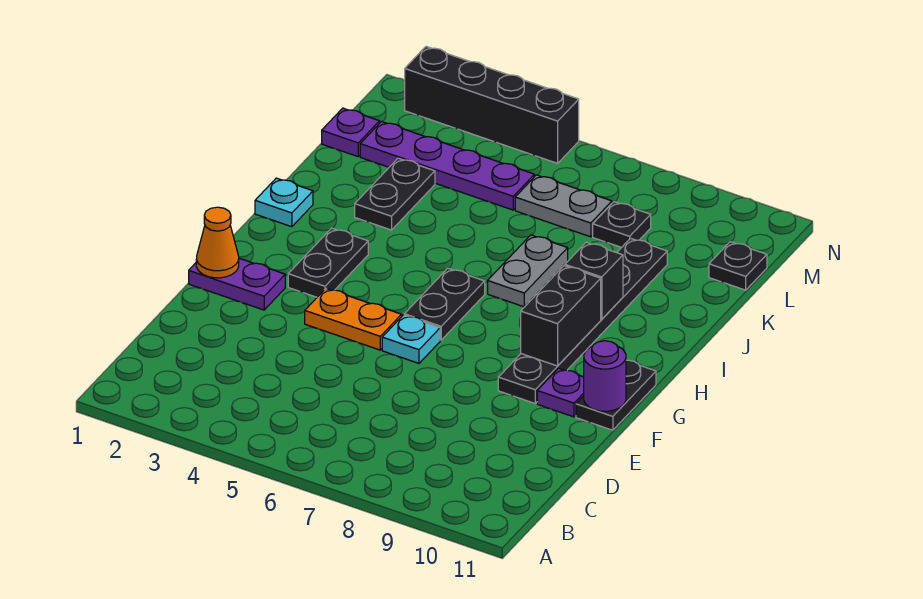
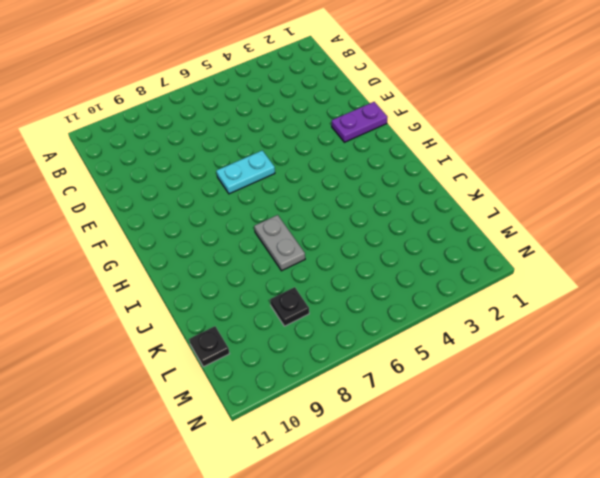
cyan 1x2 plate [217,150,275,194] -> cyan 1x1 plate [382,315,440,363]
none -> orange 1x2 plate [305,288,402,350]
none -> black 1x6 plate [498,238,667,403]
none -> purple 1x1 plate [537,368,584,417]

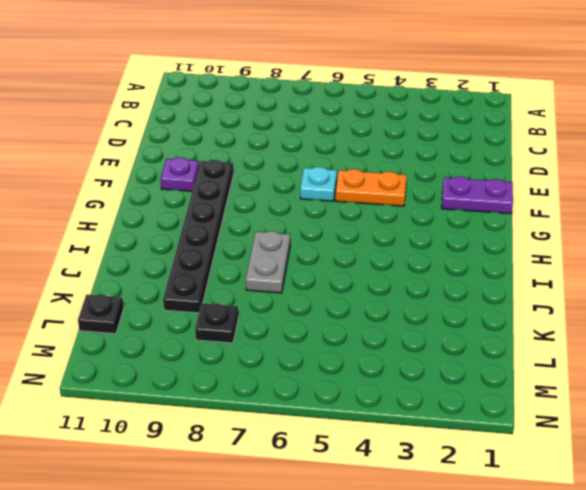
none -> black 1x2 plate [576,360,656,430]
none -> black 1x2 plate [288,228,368,297]
none -> black 1x2 plate [404,268,485,340]

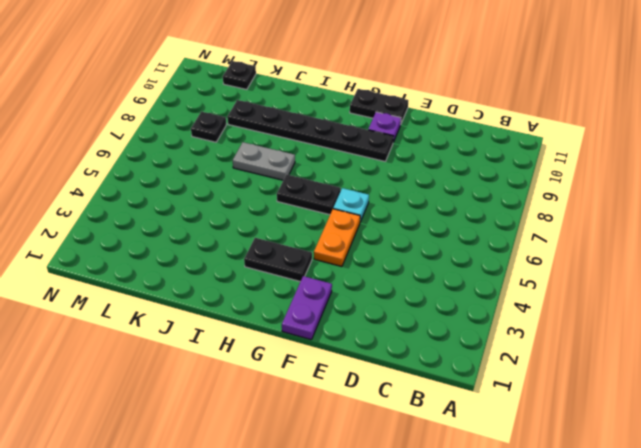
none -> cyan 1x1 plate [255,178,313,227]
none -> black 1x2 plate [355,158,435,230]
none -> purple 1x1 plate [322,108,380,157]

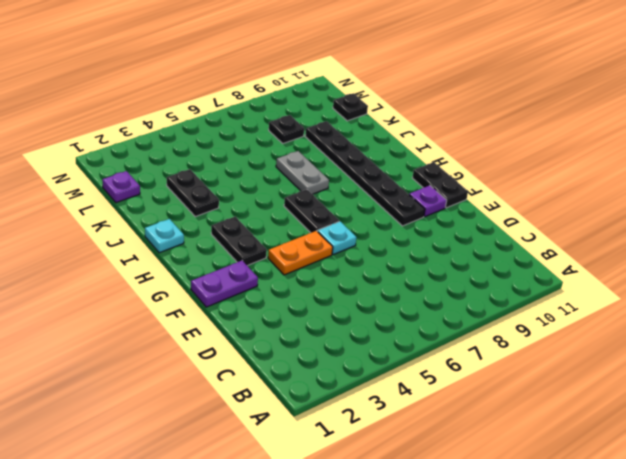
none -> purple 1x4 plate [360,122,534,210]
none -> grey 1x2 plate [515,175,612,237]
none -> black 1x4 brick [405,47,579,163]

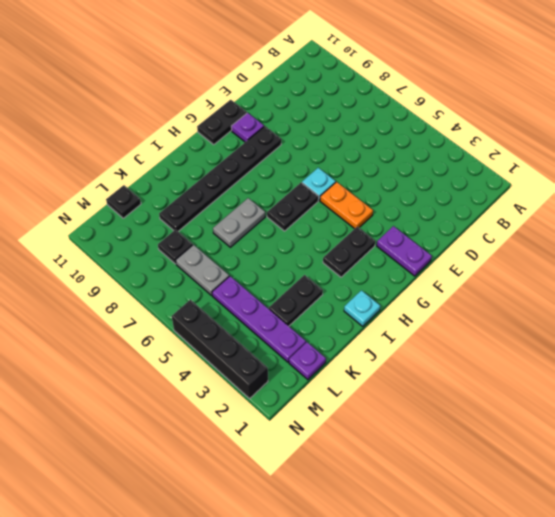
none -> orange 1x1 cone [196,207,239,278]
none -> purple 1x1 round brick [584,341,626,411]
none -> black 1x2 brick [521,266,601,366]

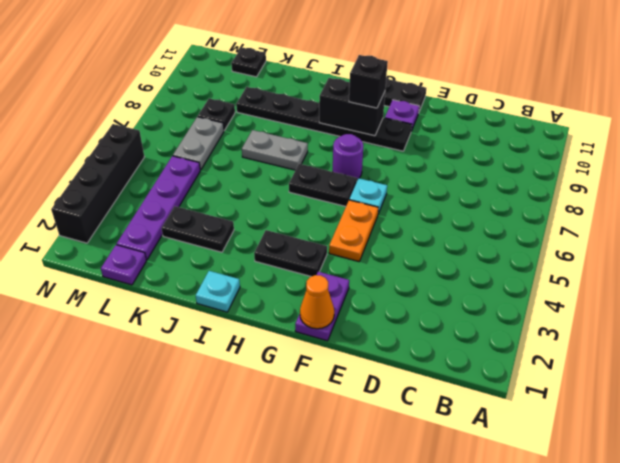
purple 1x1 round brick [333,134,363,180] -> purple 1x1 round brick moved to [584,341,626,411]
black 1x1 brick [349,55,388,108] -> black 1x1 brick moved to [565,242,623,319]

